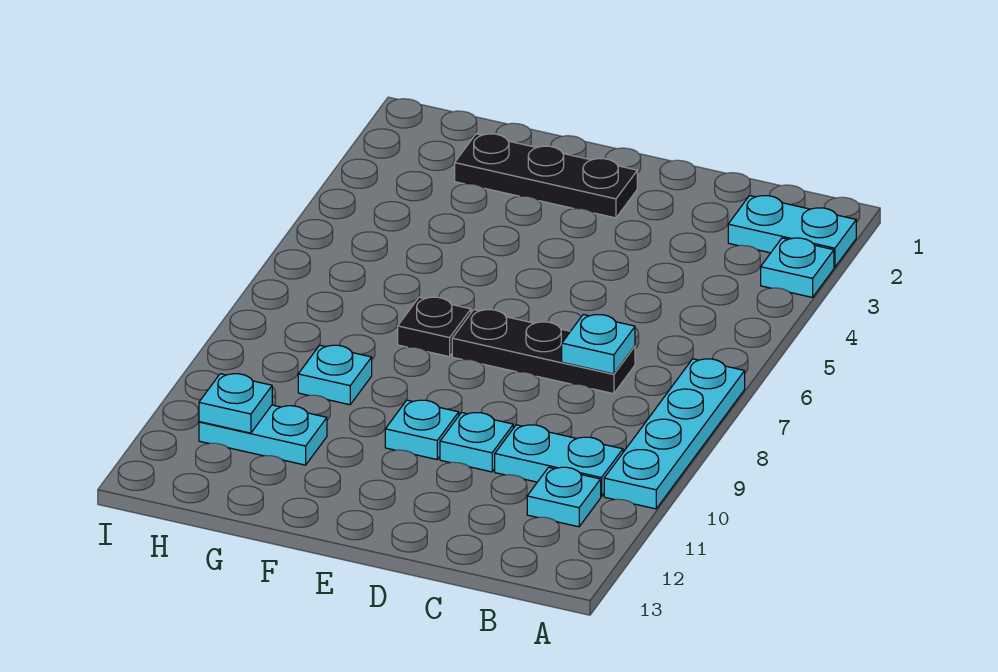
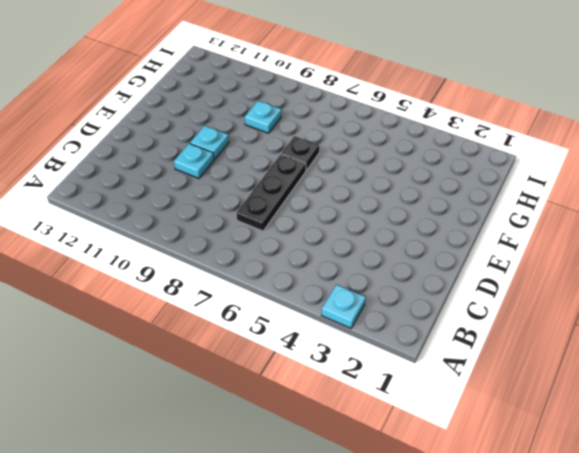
none -> cyan 1x2 plate [728,196,856,267]
none -> cyan 1x4 plate [604,359,745,509]
none -> cyan 1x2 plate [495,425,623,497]

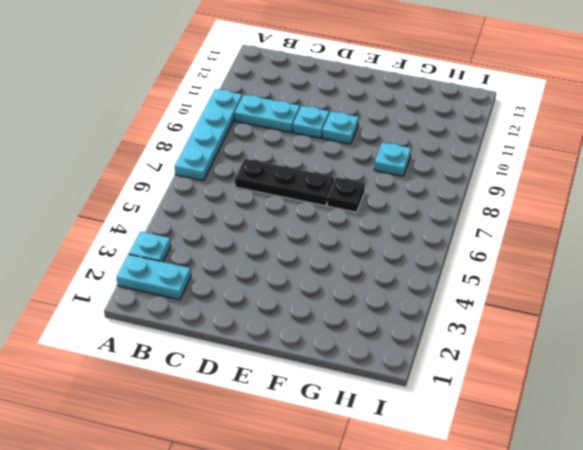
none -> cyan 1x1 plate [527,467,601,527]
none -> black 1x3 plate [455,134,637,218]
none -> cyan 1x2 plate [199,405,327,465]

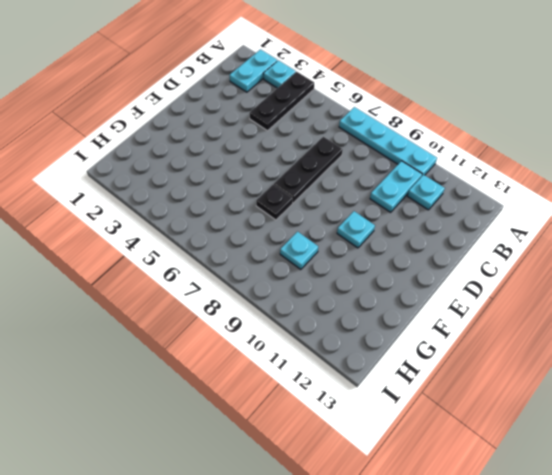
black 1x3 plate [249,72,314,131] -> black 1x3 plate moved to [455,134,637,218]
none -> cyan 1x1 plate [440,413,513,472]
none -> cyan 1x2 plate [199,405,327,465]
none -> cyan 1x1 plate [562,315,635,374]

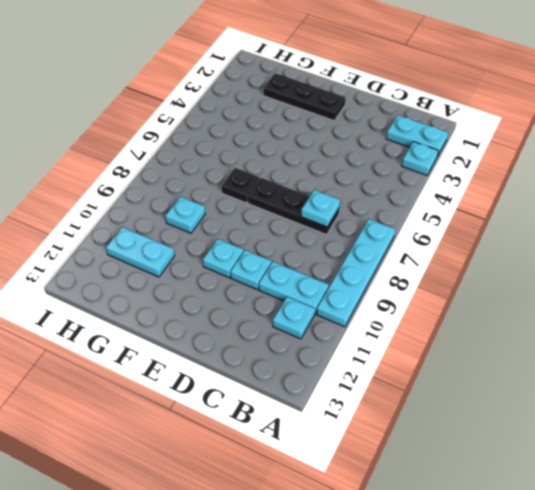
none -> cyan 1x1 plate [199,374,272,433]

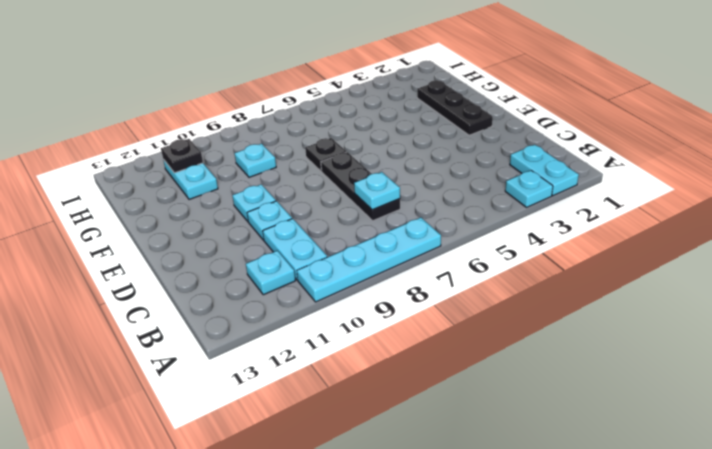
black 1x1 plate [161,139,203,173] -> cyan 1x1 plate [199,374,272,433]

